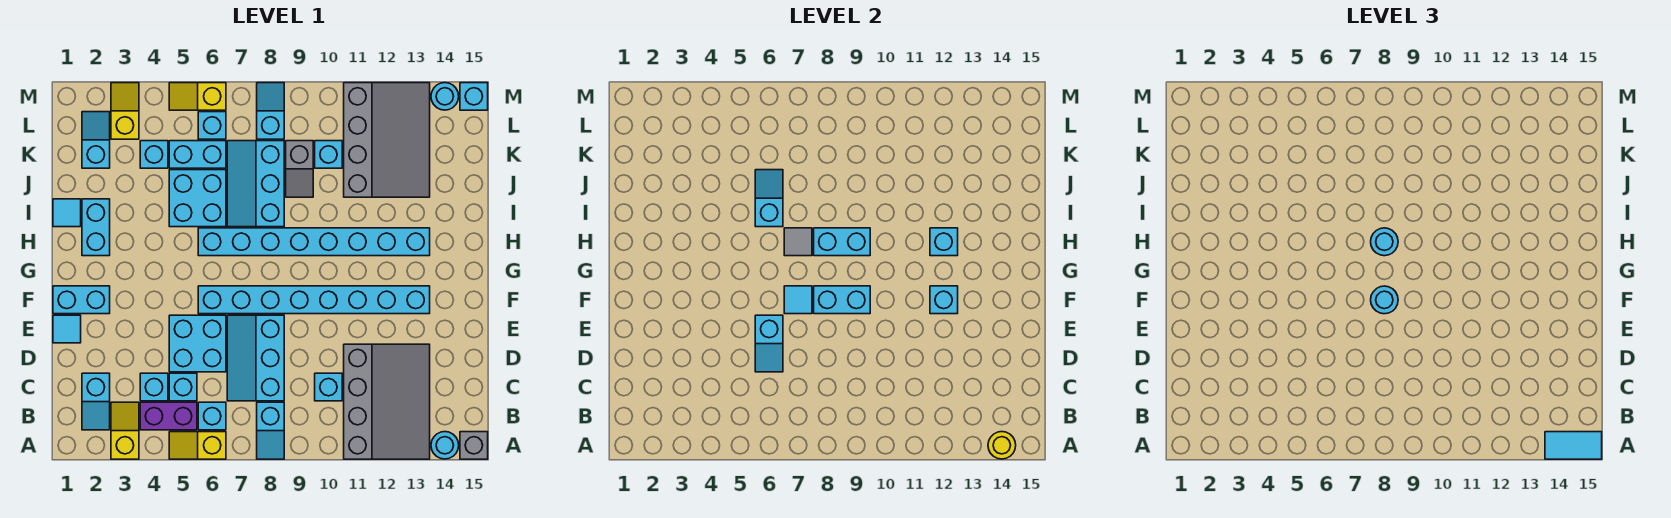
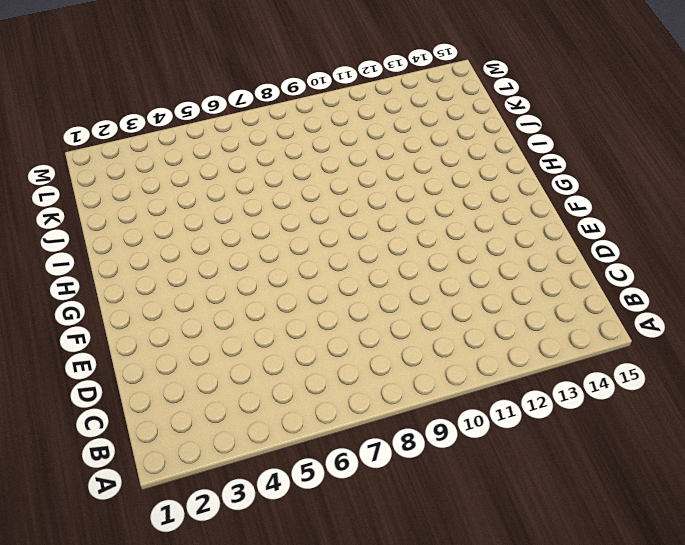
none -> yellow 1x2 slope [111,402,139,459]
none -> yellow 1x2 slope [169,432,226,459]
none -> cyan 1x2 slope [257,402,284,459]
none -> grey 3x4 slope [344,344,430,459]

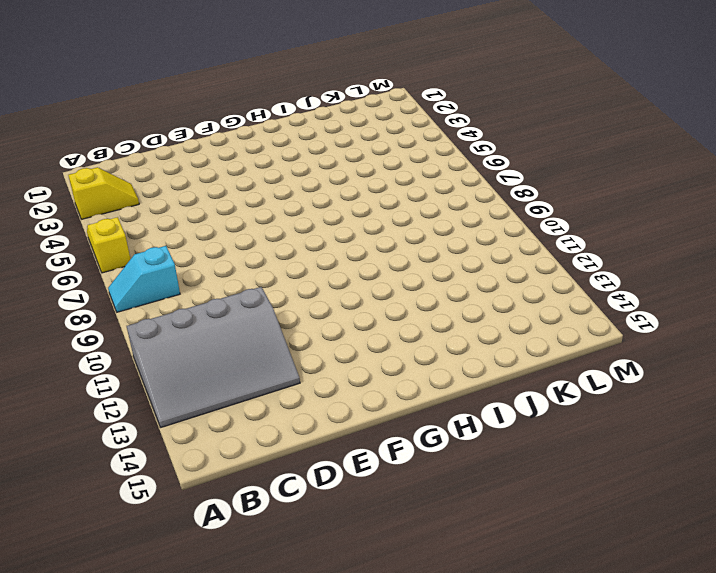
none -> cyan 1x1 round brick [431,432,459,459]
none -> grey 1x1 brick [460,432,488,459]
none -> cyan 1x2 slope [82,373,110,430]
none -> purple 1x2 brick [140,402,197,430]

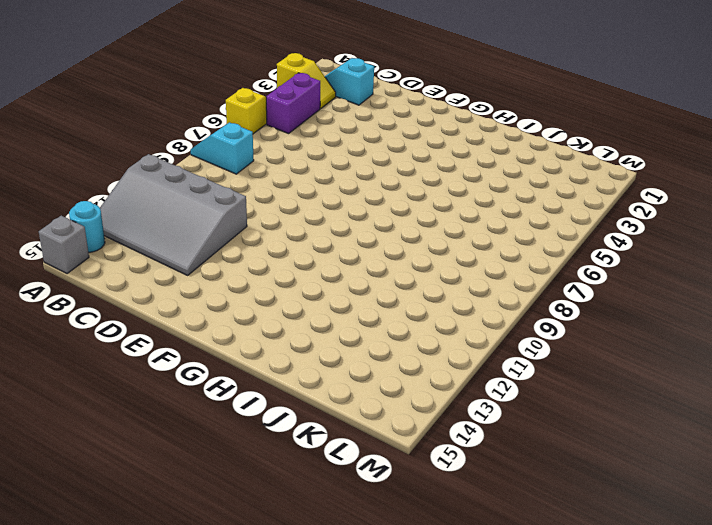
none -> cyan 1x1 brick [198,402,226,430]
none -> cyan 1x1 brick [140,373,168,401]
none -> cyan 1x1 brick [169,373,197,401]
none -> cyan 2x3 slope [227,315,284,401]

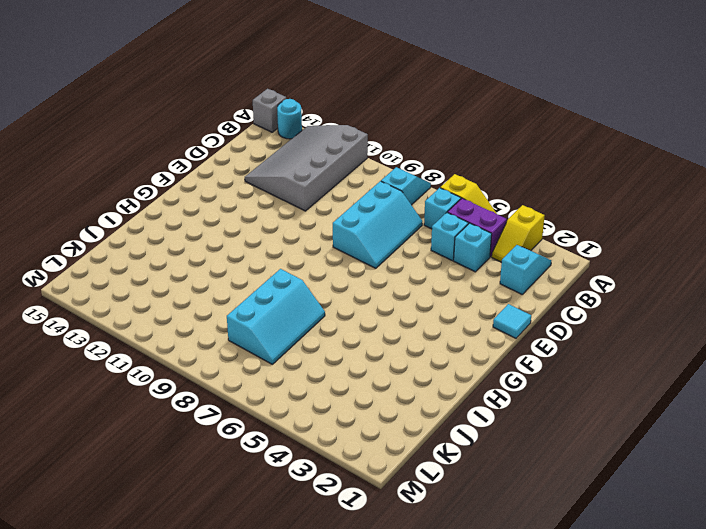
none -> cyan 1x1 brick [315,373,342,401]
none -> cyan 2x2 brick [169,315,226,372]
none -> cyan 1x2 brick [53,286,110,314]
none -> cyan 1x8 brick [198,286,430,314]

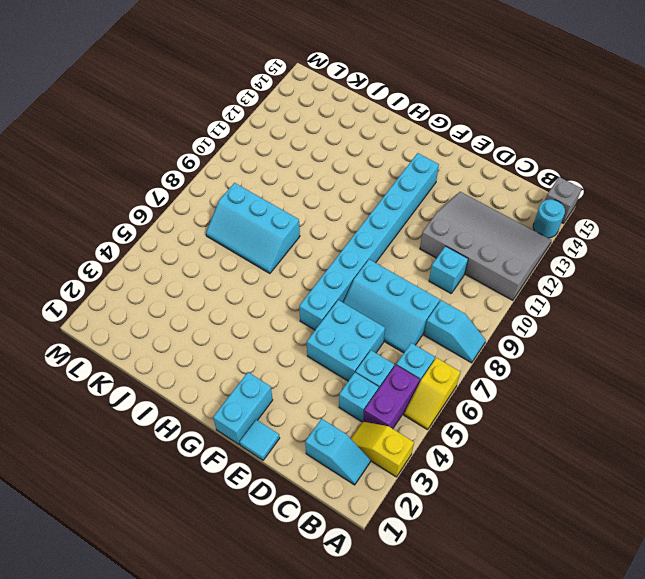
none -> cyan 1x2 brick [82,199,110,256]
none -> cyan 1x8 brick [198,228,430,256]
none -> cyan 1x1 tile [53,199,81,227]
none -> cyan 2x2 brick [169,170,226,227]

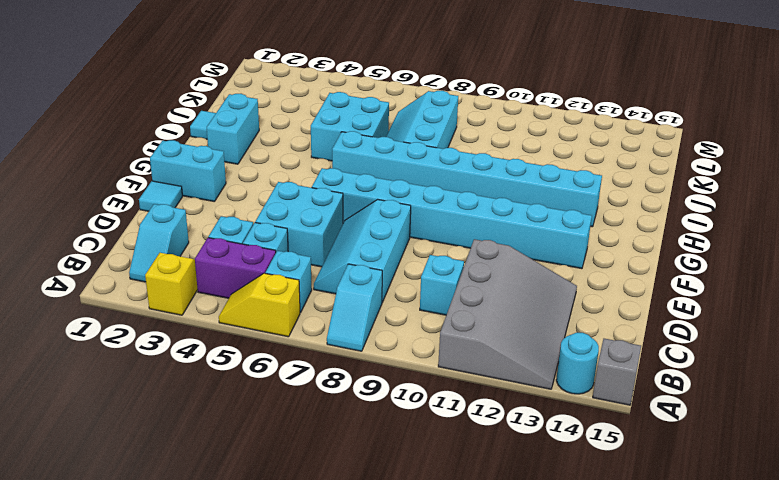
none -> grey 1x2 slope [286,141,313,197]
none -> grey 3x4 slope [344,83,430,197]
none -> cyan 1x2 slope [82,112,110,168]
none -> cyan 1x1 brick [140,141,168,168]

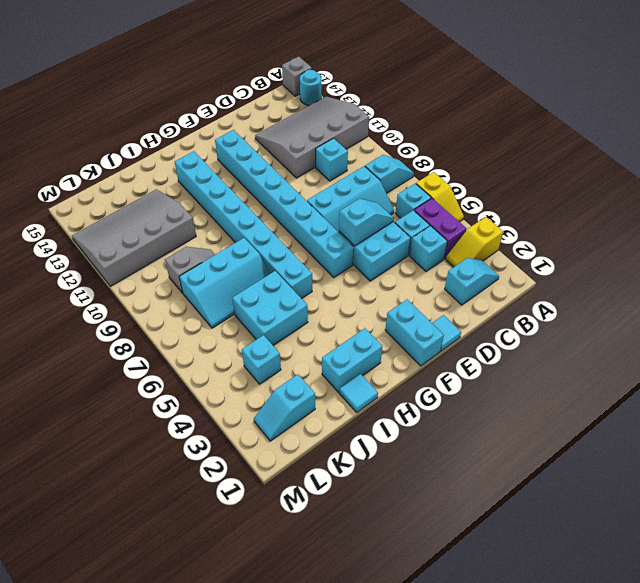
none -> cyan 1x2 brick [169,141,226,168]
none -> cyan 1x1 brick [315,141,342,168]
none -> yellow 1x2 slope [111,83,139,139]
none -> cyan 1x1 brick [198,112,226,139]

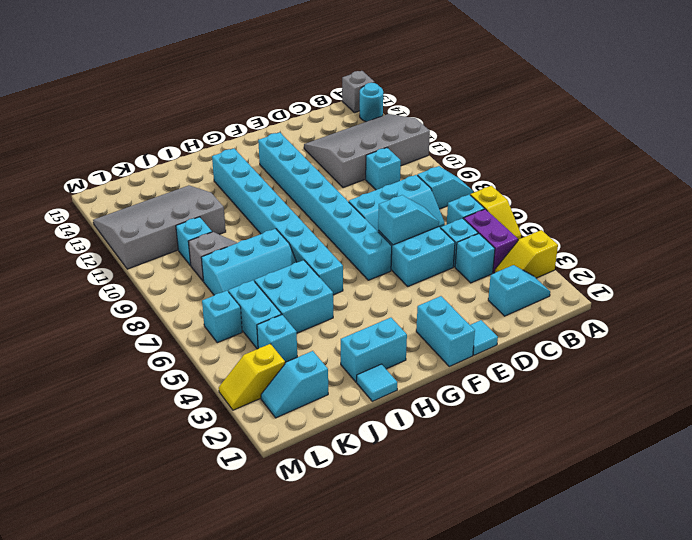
none -> cyan 1x2 slope [257,83,284,139]
none -> yellow 1x2 slope [169,83,226,110]
none -> cyan 1x1 round brick [431,83,459,110]
none -> cyan 1x1 brick [460,83,488,110]

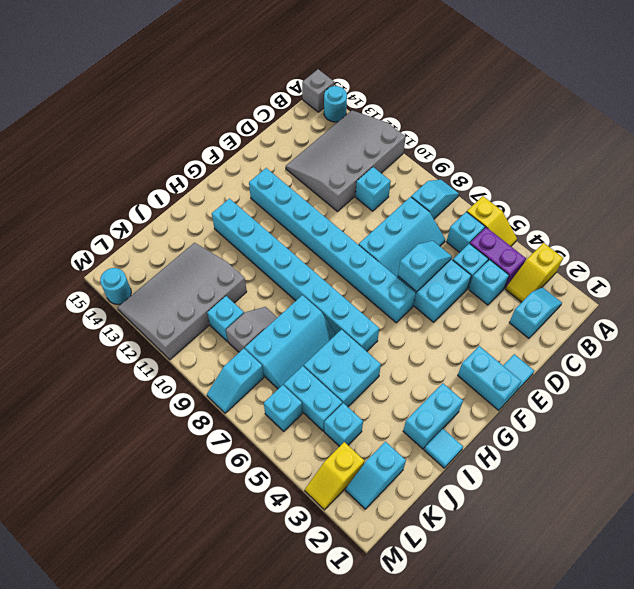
none -> yellow 1x2 slope [169,83,226,110]
none -> cyan 1x1 brick [460,83,488,110]
none -> yellow 1x1 round brick [988,432,1016,459]
none -> cyan 1x1 tile [784,286,812,314]

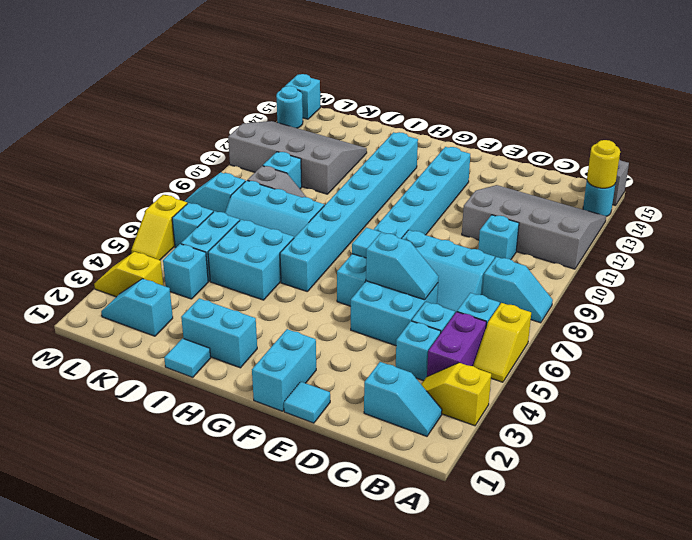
none -> cyan 1x2 brick [814,286,870,314]
none -> cyan 1x1 brick [930,286,958,314]
none -> grey 1x1 tile [784,228,812,256]
none -> cyan 1x2 brick [814,228,870,256]

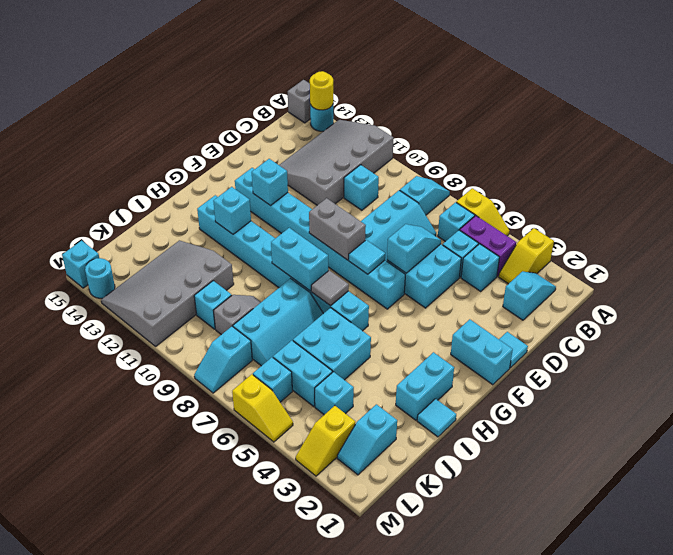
grey 1x2 brick [309,198,366,260] -> cyan 1x2 brick [814,286,870,314]
none -> cyan 1x2 slope [755,170,783,227]
none -> cyan 1x2 tile [1545,432,1602,459]
none -> cyan 1x1 round brick [1371,286,1398,314]
none -> cyan 1x1 round brick [1371,228,1398,256]

